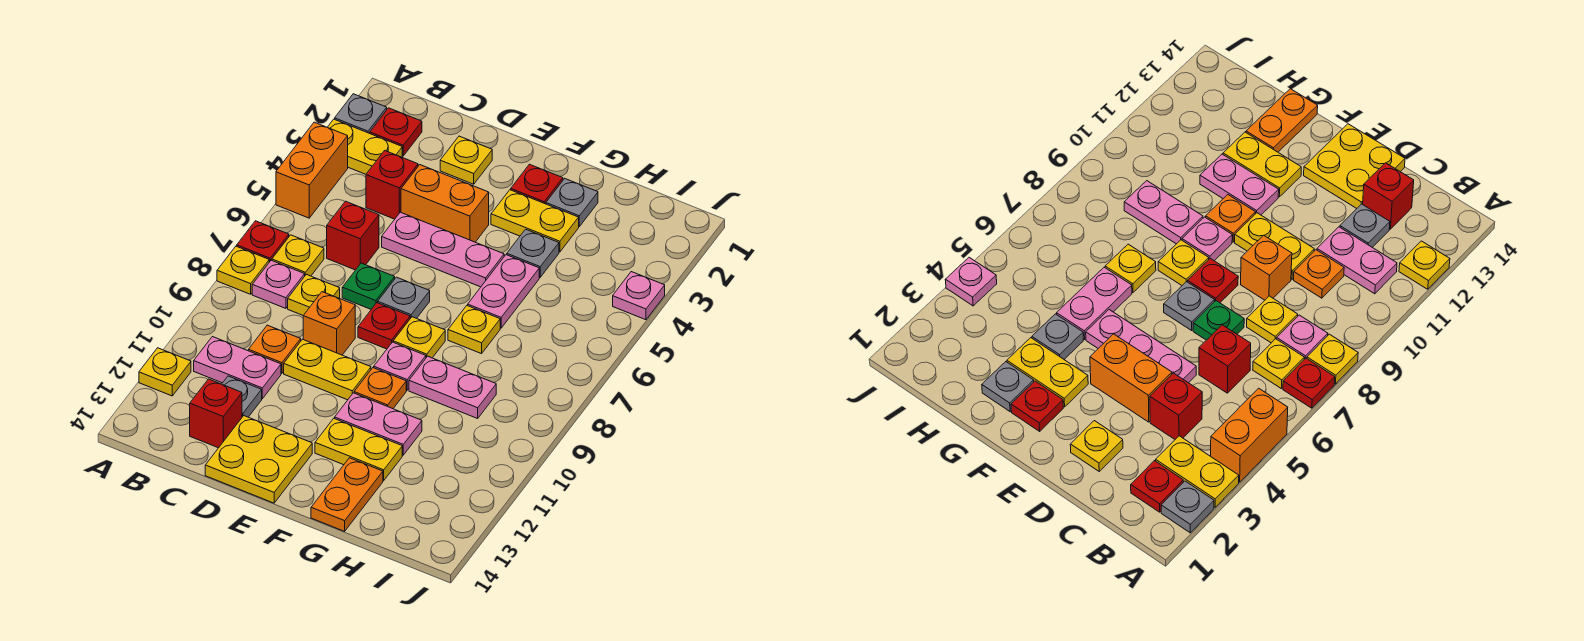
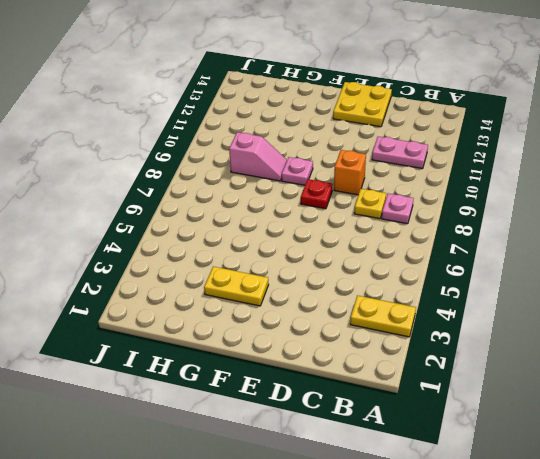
pink 1x2 slope [229,132,287,181] -> pink 1x2 plate [409,356,496,418]
none -> grey 1x1 plate [335,94,387,133]
none -> orange 1x2 brick [276,122,348,218]
none -> red 1x1 plate [237,221,289,262]
none -> yellow 1x1 plate [217,246,269,294]

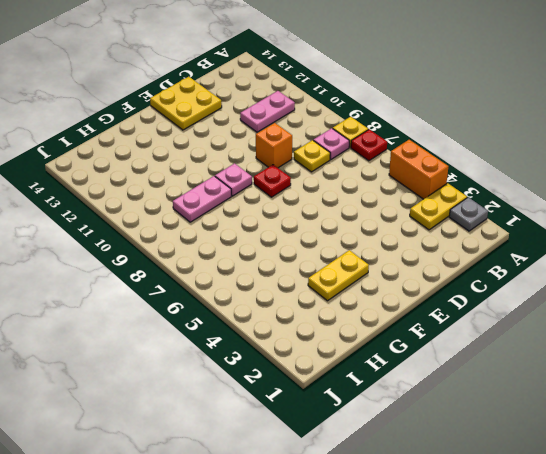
none -> yellow 1x1 plate [139,348,191,396]
none -> red 1x1 plate [370,108,422,156]
none -> yellow 1x1 plate [272,235,324,276]
none -> red 1x1 brick [366,151,418,219]

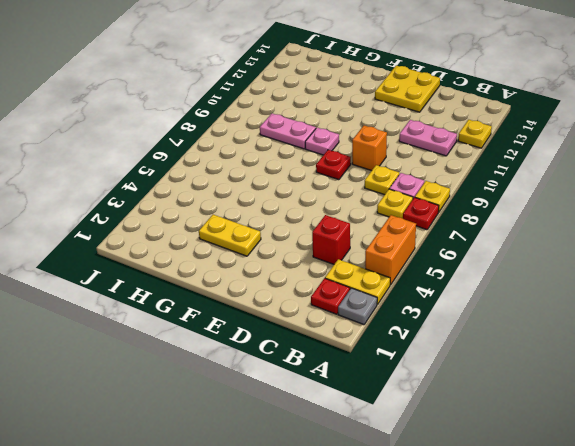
none -> red 1x1 brick [327,201,379,270]
none -> orange 1x1 plate [248,325,301,373]
none -> grey 1x1 plate [222,376,262,417]
none -> red 1x1 brick [190,379,242,448]

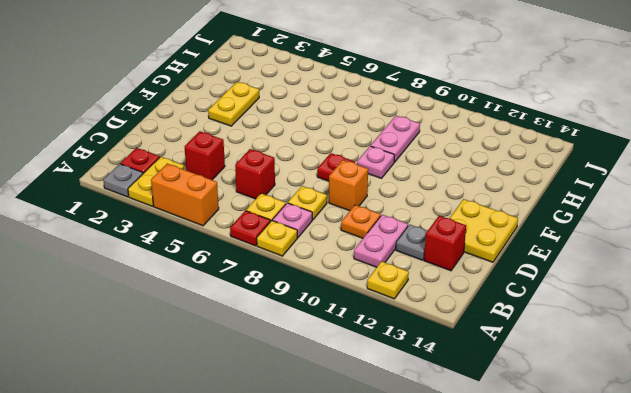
none -> yellow 1x1 plate [440,136,492,184]
none -> orange 1x2 brick [401,165,489,242]
none -> pink 1x3 plate [382,212,504,287]
none -> green 1x1 plate [342,263,395,309]

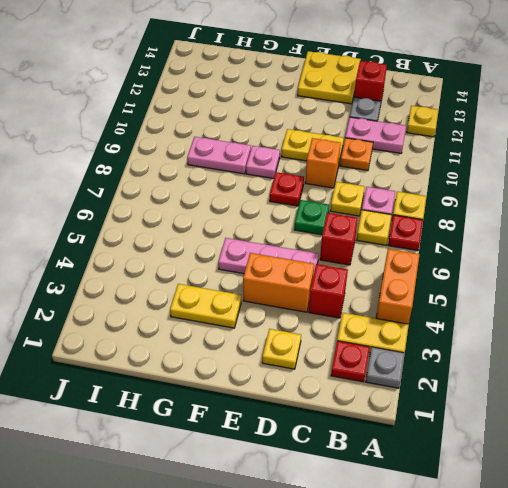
none -> grey 1x1 plate [378,277,430,318]
none -> red 1x1 plate [511,164,563,204]
none -> yellow 1x1 plate [393,317,445,358]
none -> orange 1x1 plate [354,368,406,409]

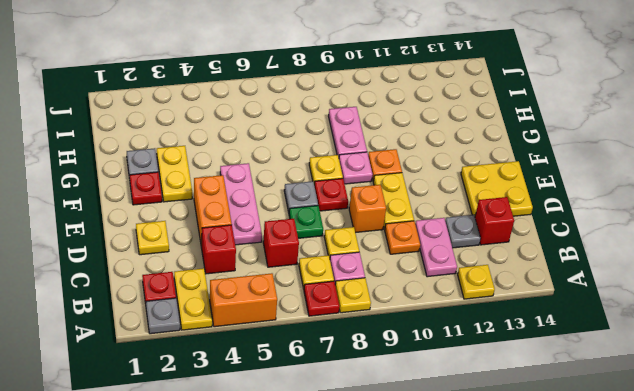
none -> pink 1x2 plate [335,393,422,455]
none -> yellow 1x2 plate [315,418,402,481]
none -> grey 1x1 plate [507,229,559,277]
none -> pink 1x2 plate [468,255,539,328]

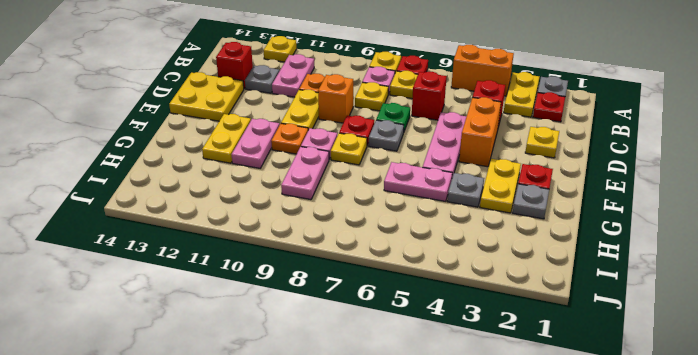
none -> yellow 1x1 plate [448,306,500,354]
none -> orange 1x2 plate [311,458,383,531]
none -> pink 1x1 plate [613,272,665,320]

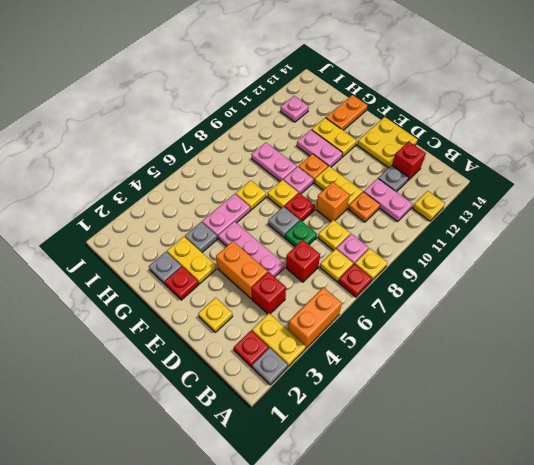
pink 1x1 plate [281,96,309,122] -> pink 1x1 plate moved to [613,272,665,320]

